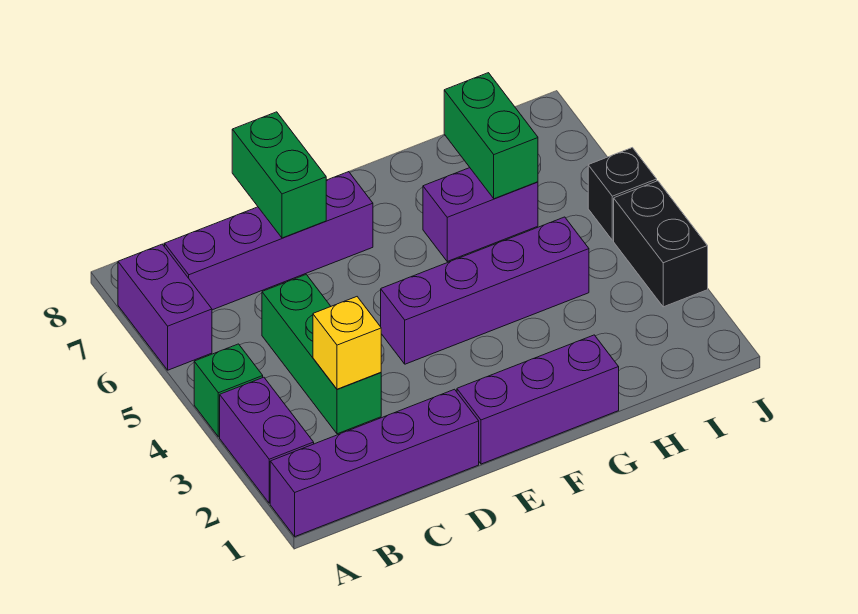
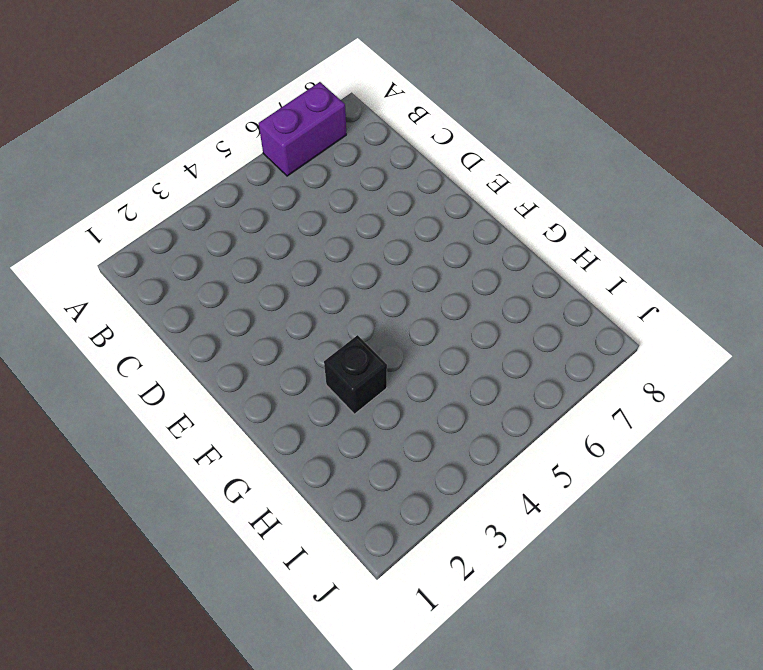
black 1x1 brick [324,335,387,414] -> black 1x1 brick moved to [588,148,657,240]
none -> purple 1x4 brick [270,389,479,536]
none -> purple 1x2 brick [220,377,314,503]
none -> green 1x1 brick [194,344,263,437]

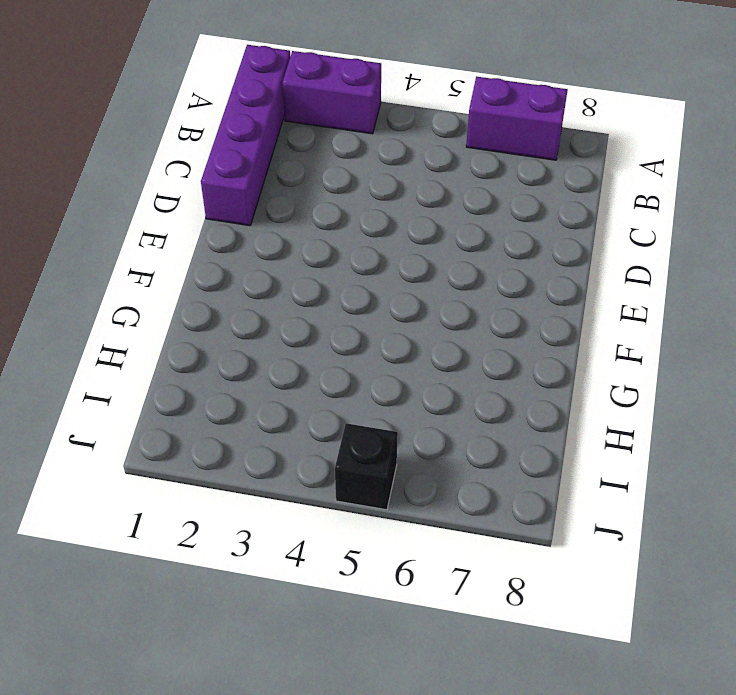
none -> green 1x1 brick [194,344,263,437]
none -> purple 1x4 brick [165,172,373,310]
none -> green 1x3 brick [262,275,381,434]

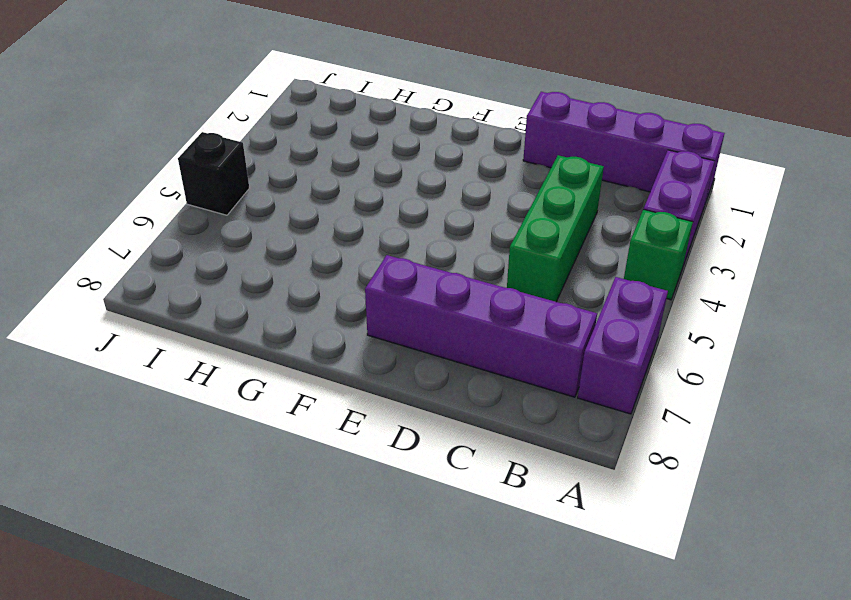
none -> purple 1x3 brick [457,335,619,464]
none -> purple 1x4 brick [381,217,589,364]
none -> purple 1x2 brick [423,168,538,261]

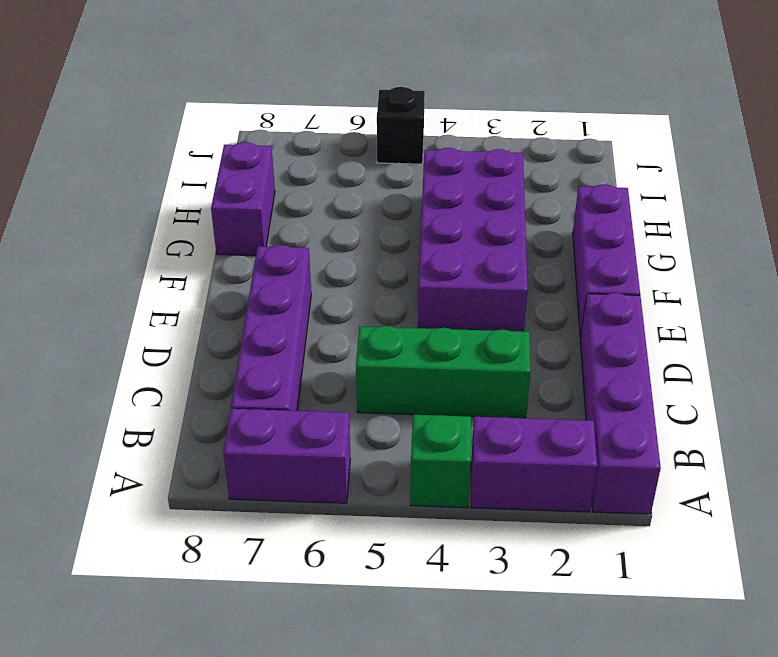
purple 2x4 brick [418,148,528,332] -> purple 1x4 brick [381,217,589,364]
purple 1x2 brick [211,142,275,256] -> purple 1x2 brick moved to [423,168,538,261]
none -> black 1x2 brick [614,181,708,307]
none -> yellow 1x1 brick [313,297,381,389]
none -> green 1x2 brick [232,112,326,238]

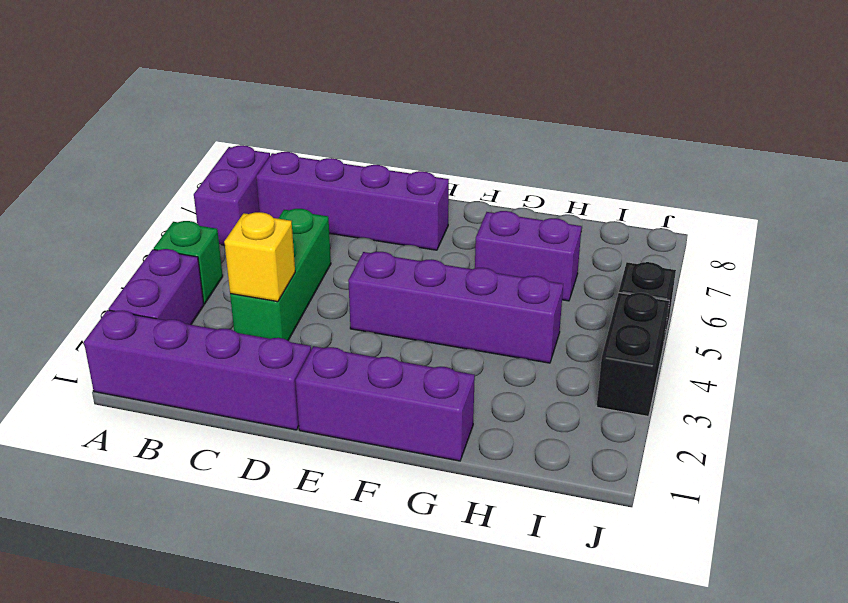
none -> green 1x2 brick [232,112,326,238]
none -> green 1x2 brick [444,73,538,199]

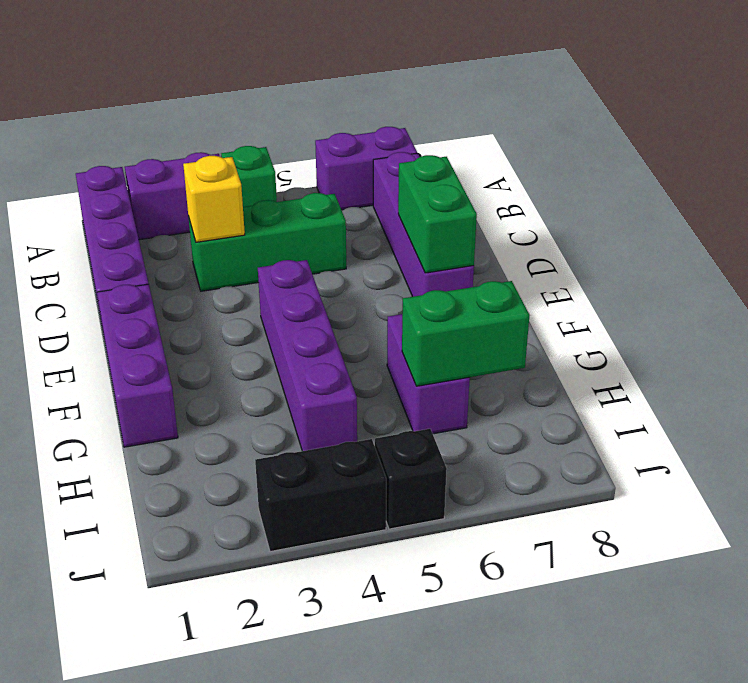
green 1x2 brick [398,155,477,273] -> green 1x2 brick turned to [232,112,326,238]

